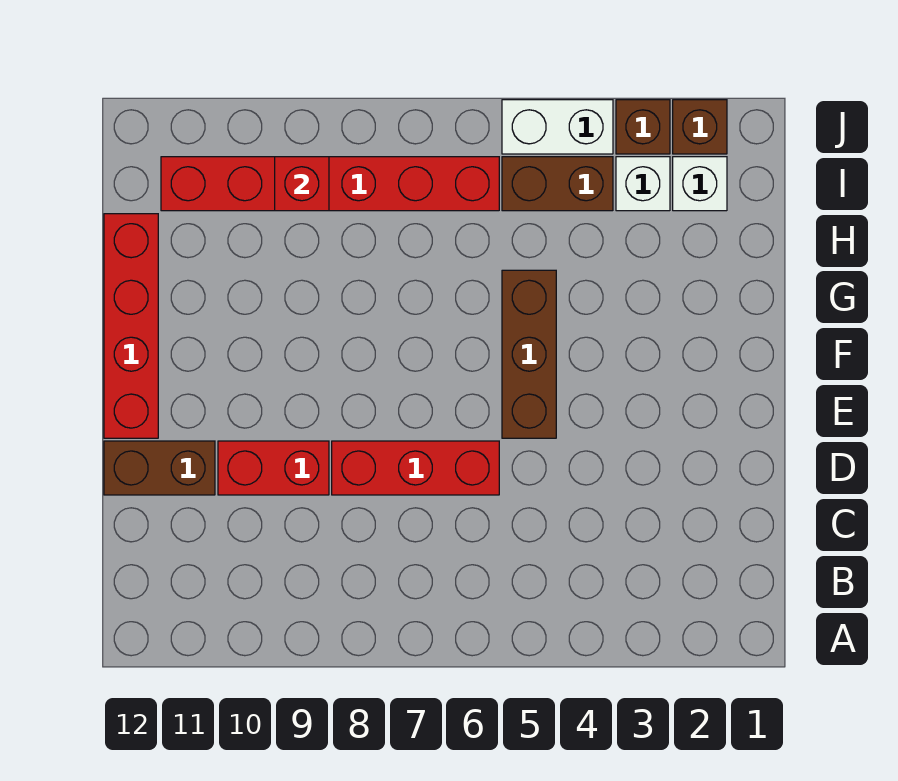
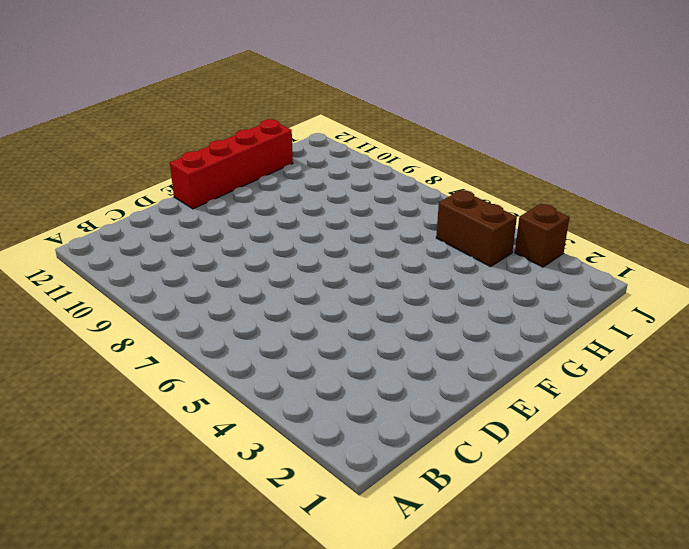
none -> red 1x3 brick [332,441,499,495]
none -> red 1x2 brick [218,441,329,495]
none -> brown 1x2 brick [104,441,215,495]

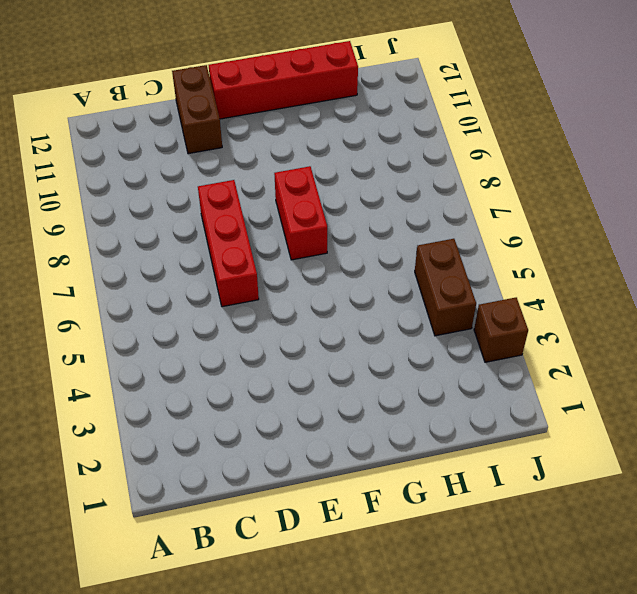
red 1x2 brick [274,166,327,260] -> red 1x2 brick moved to [218,441,329,495]
none -> brown 1x3 brick [502,270,556,438]
none -> white 1x1 brick [673,157,727,211]
none -> white 1x1 brick [616,157,670,211]

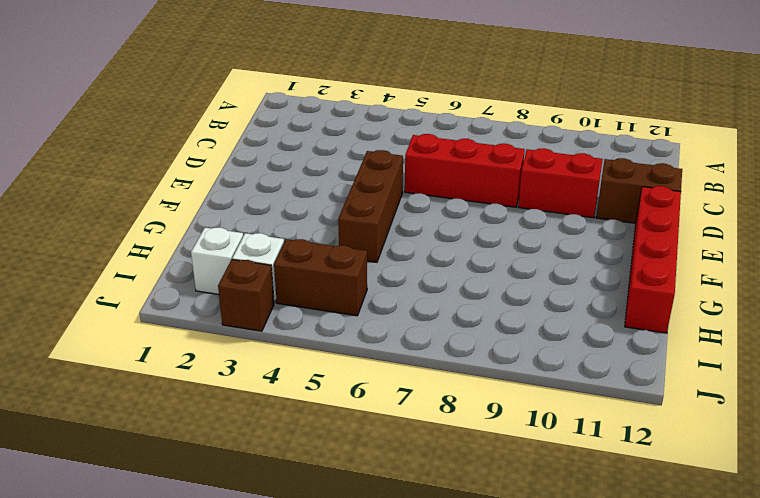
none -> red 1x6 brick [161,157,499,211]
none -> brown 1x1 brick [673,100,727,154]
none -> white 1x2 brick [502,100,613,154]

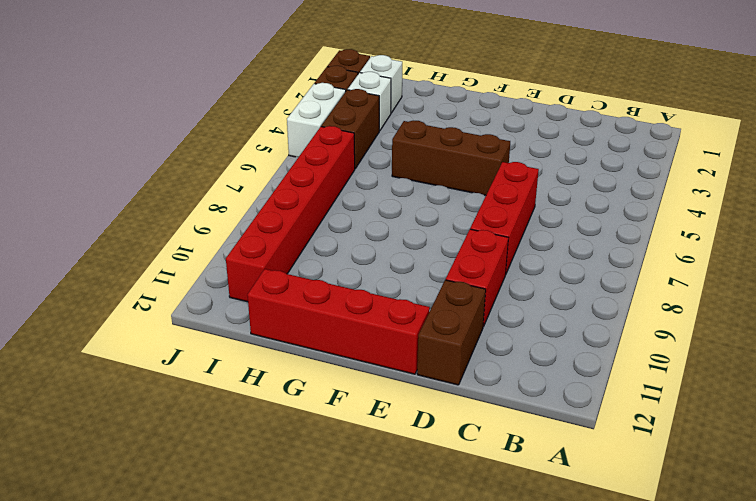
none -> red 1x1 brick [275,157,329,211]

